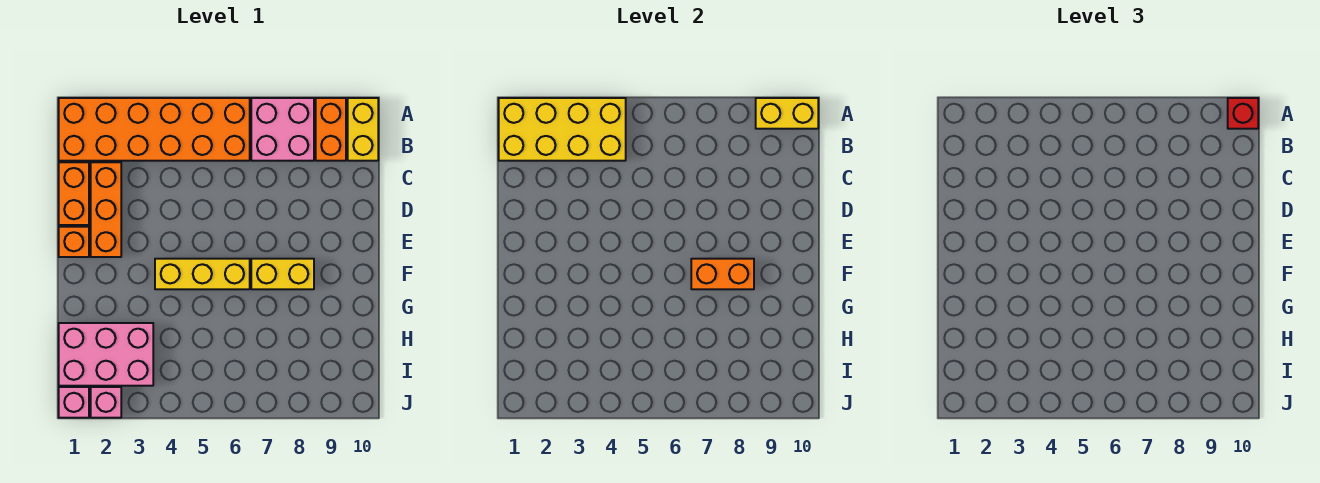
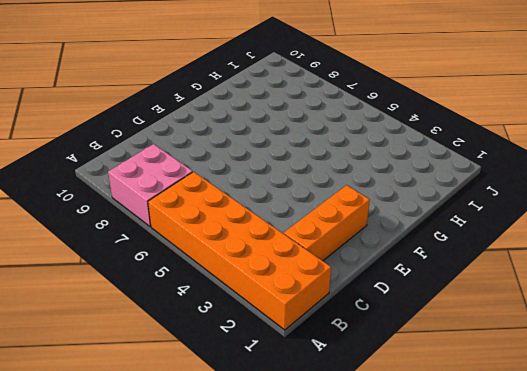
none -> orange 1x2 brick [316,98,346,161]
none -> yellow 1x2 brick [348,98,378,161]
none -> orange 1x2 brick [59,162,89,225]

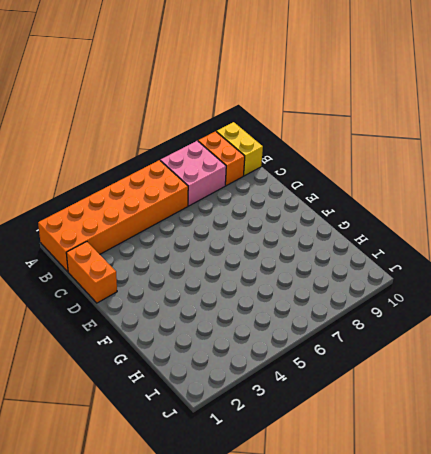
none -> orange 1x3 brick [91,162,121,257]
none -> orange 1x1 brick [59,227,89,257]
none -> yellow 1x3 brick [155,259,250,289]

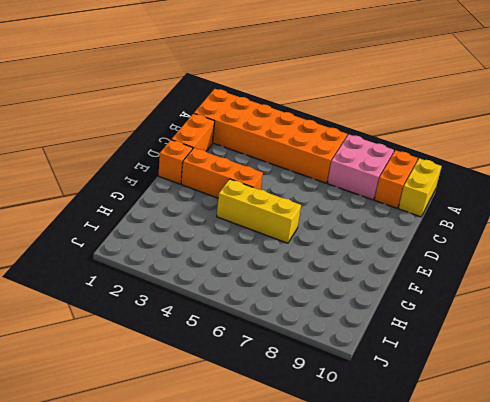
orange 1x3 brick [181,148,263,198] -> orange 1x3 brick turned to [91,162,121,257]
none -> yellow 1x2 brick [251,259,314,289]
none -> pink 2x3 brick [59,323,153,386]
none -> pink 1x1 brick [59,387,89,418]

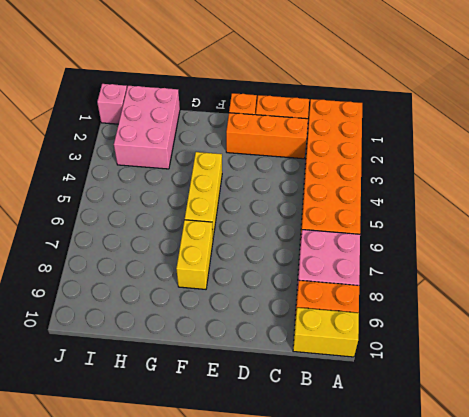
none -> pink 1x1 brick [91,387,121,418]
none -> yellow 2x4 brick [499,98,626,161]
none -> yellow 1x2 brick [756,98,818,129]

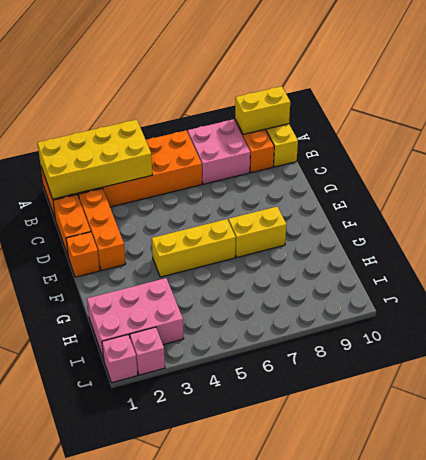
none -> orange 1x2 brick [691,259,754,289]
none -> red 1x1 brick [1228,98,1258,129]

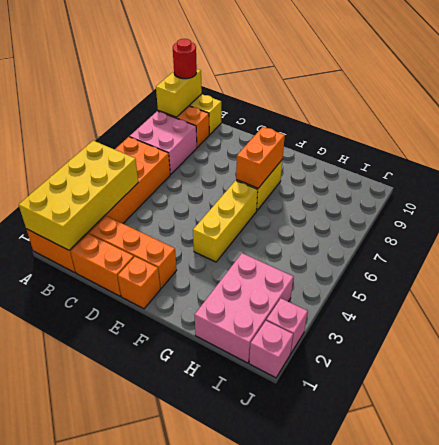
red 1x1 round brick [173,39,197,79] -> red 1x1 brick [1228,98,1258,129]

